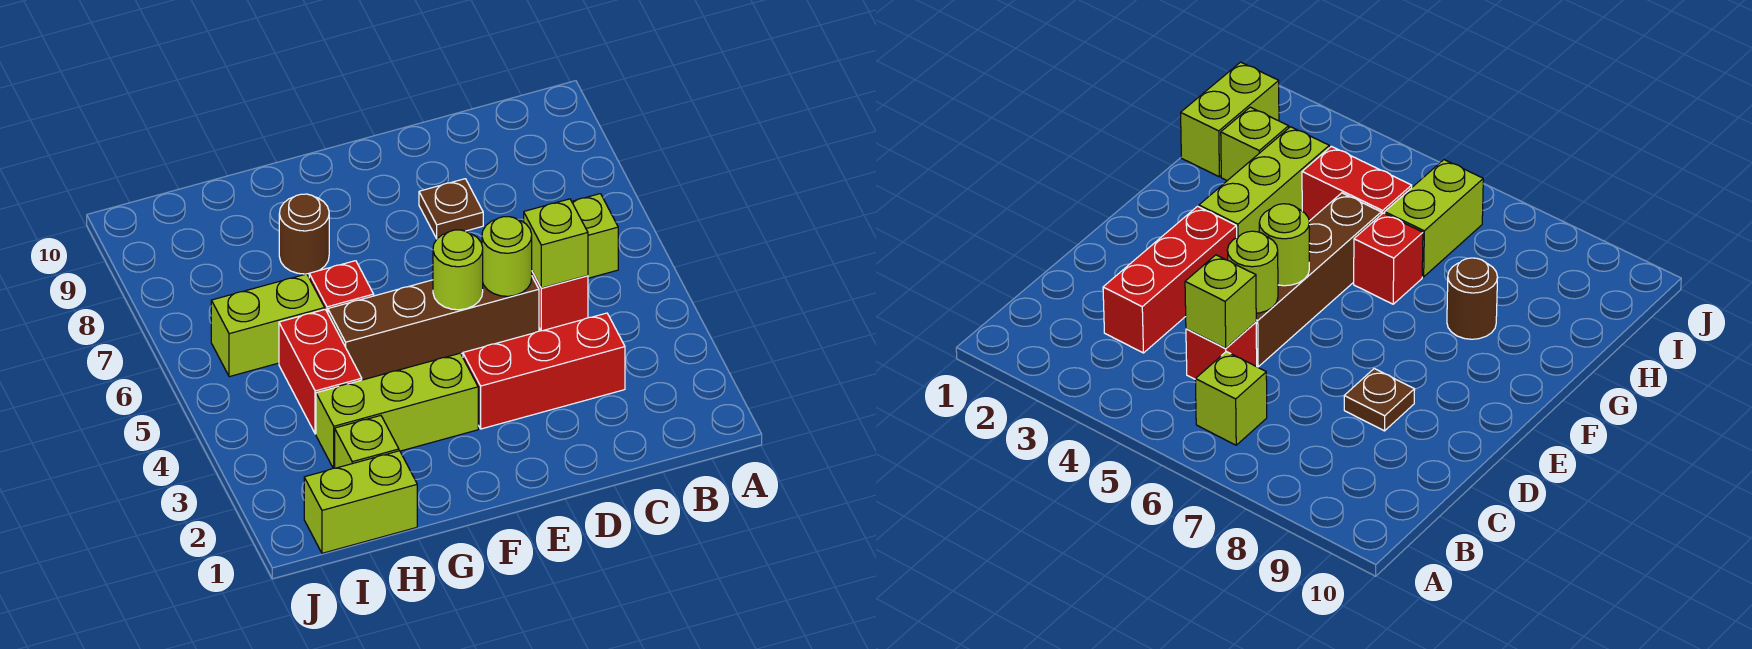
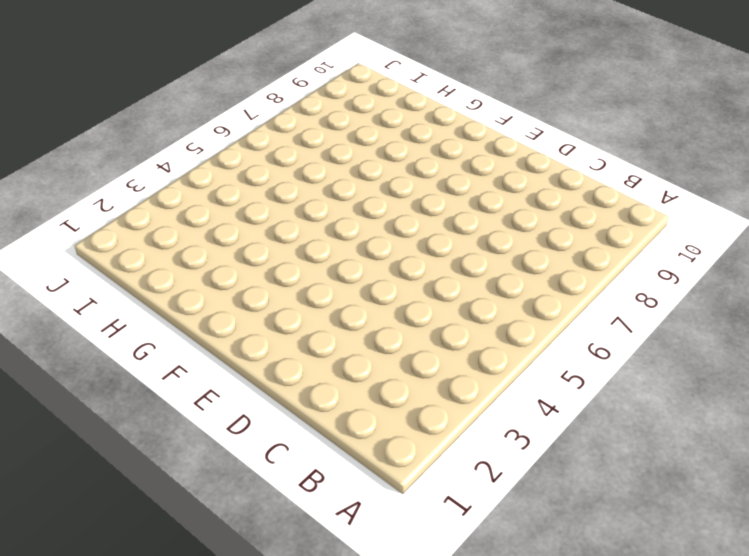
none -> lime 1x1 brick [572,194,618,278]
none -> red 1x3 brick [463,313,625,429]
none -> red 1x1 brick [532,272,588,331]

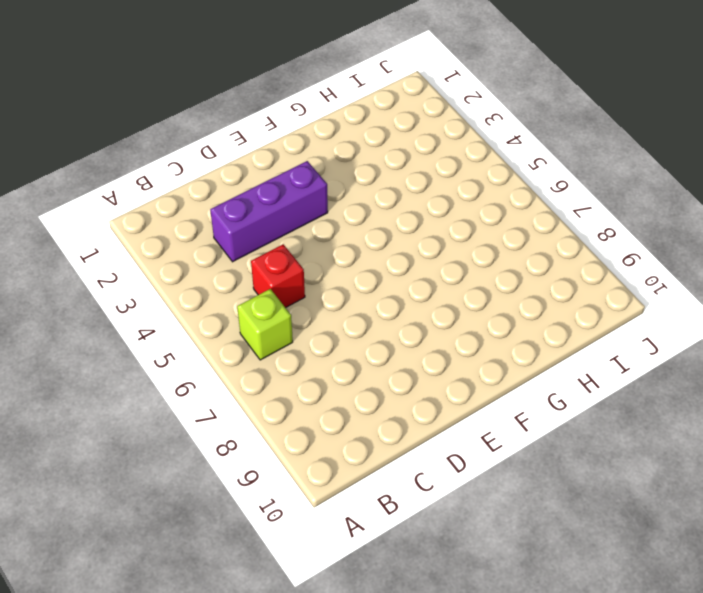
purple 1x3 brick [210,161,328,262] -> red 1x3 brick [463,313,625,429]
none -> brown 1x4 brick [328,277,539,380]
none -> brown 1x1 plate [419,179,483,239]
none -> lime 1x3 brick [316,353,478,468]

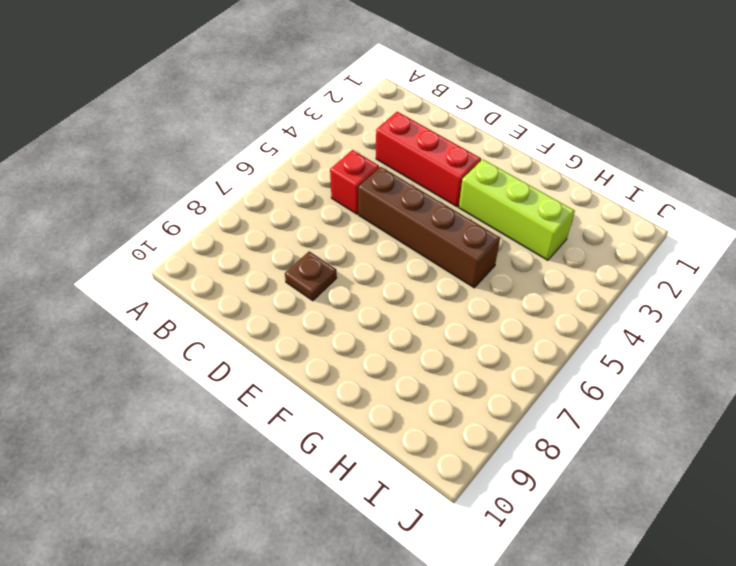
none -> lime 1x1 brick [572,194,618,278]
none -> red 1x1 brick [309,261,374,313]
none -> brown 1x1 round brick [279,194,329,274]

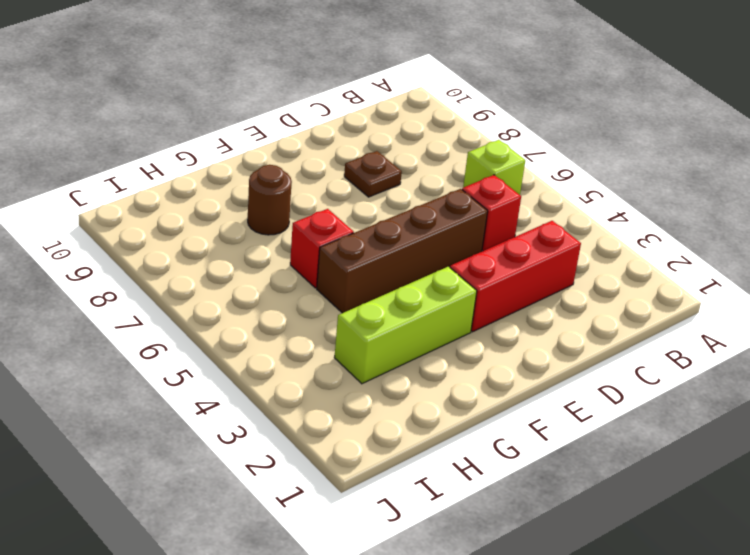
none -> lime 1x2 brick [304,451,417,553]
none -> lime 1x1 brick [335,416,399,468]
none -> red 1x2 brick [279,310,362,434]

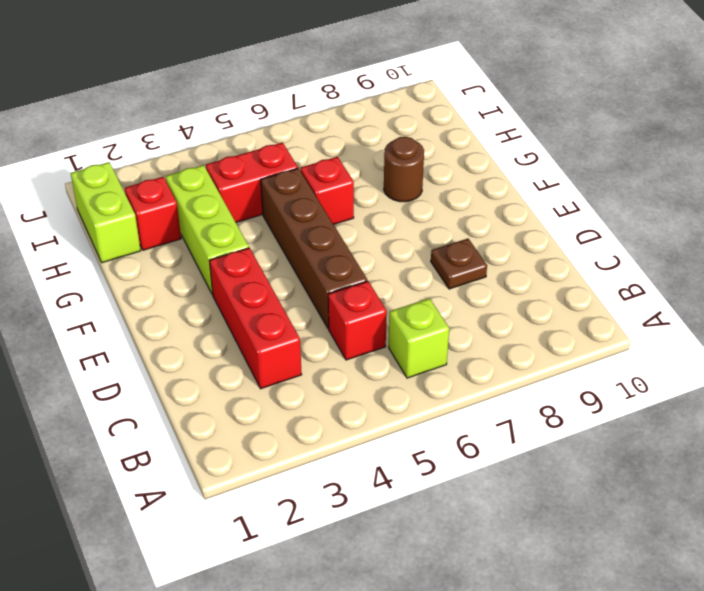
red 1x1 brick [125,177,181,250] -> lime 1x1 brick [335,416,399,468]
none -> lime 1x2 brick [211,274,325,377]
none -> lime 1x1 brick [524,199,588,288]
none -> lime 1x1 round brick [482,217,532,296]

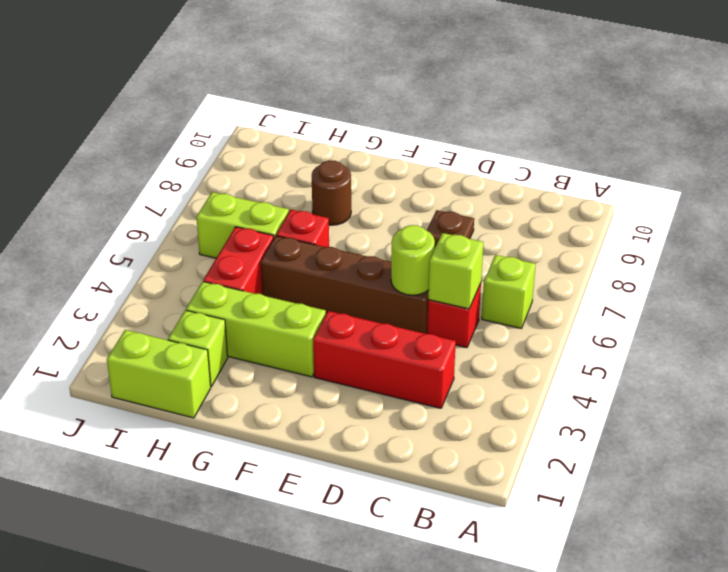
none -> lime 1x1 round brick [433,230,483,310]

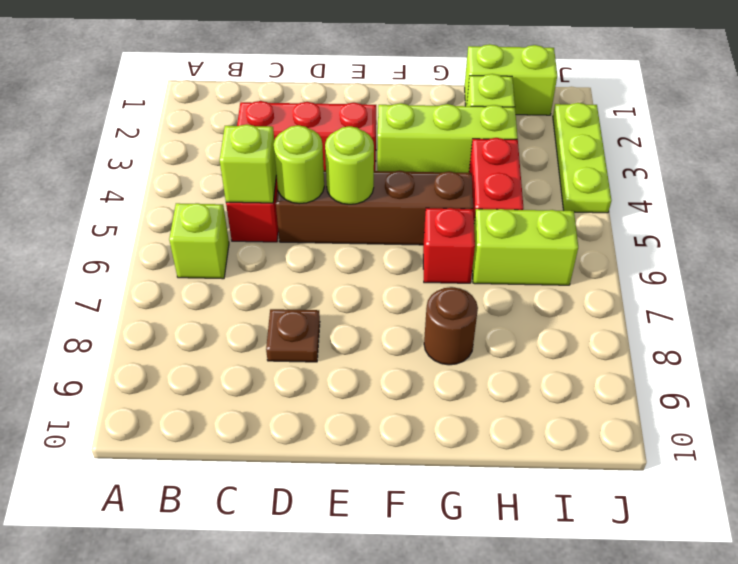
lime 1x3 plate [553,103,611,213] -> none

